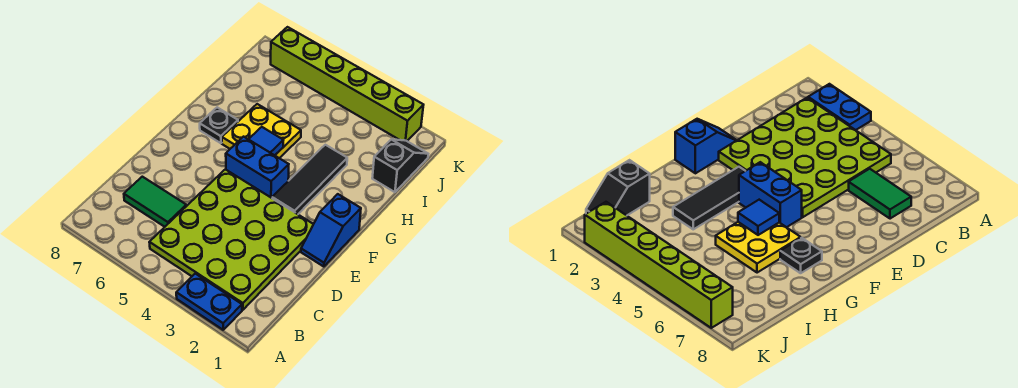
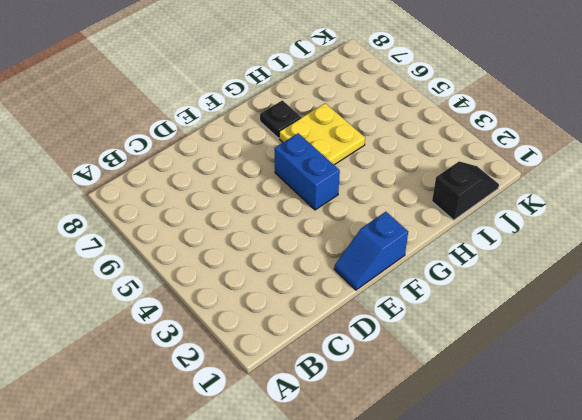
none -> blue 1x2 plate [176,274,242,330]
none -> lime 4x4 plate [149,169,313,310]

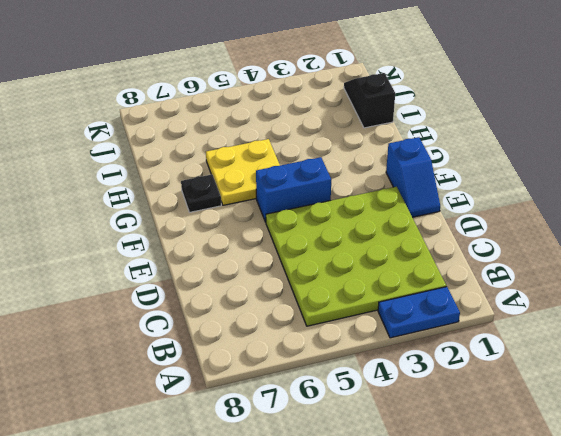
none -> green 1x2 tile [124,177,186,227]
none -> black 1x3 tile [272,145,347,214]

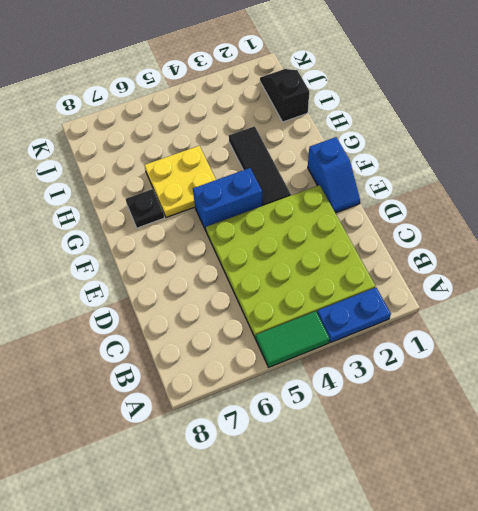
green 1x2 tile [256,311,330,367] -> green 1x2 tile moved to [124,177,186,227]
none -> lime 1x6 brick [271,27,423,141]
none -> blue 1x1 tile [249,127,283,155]

